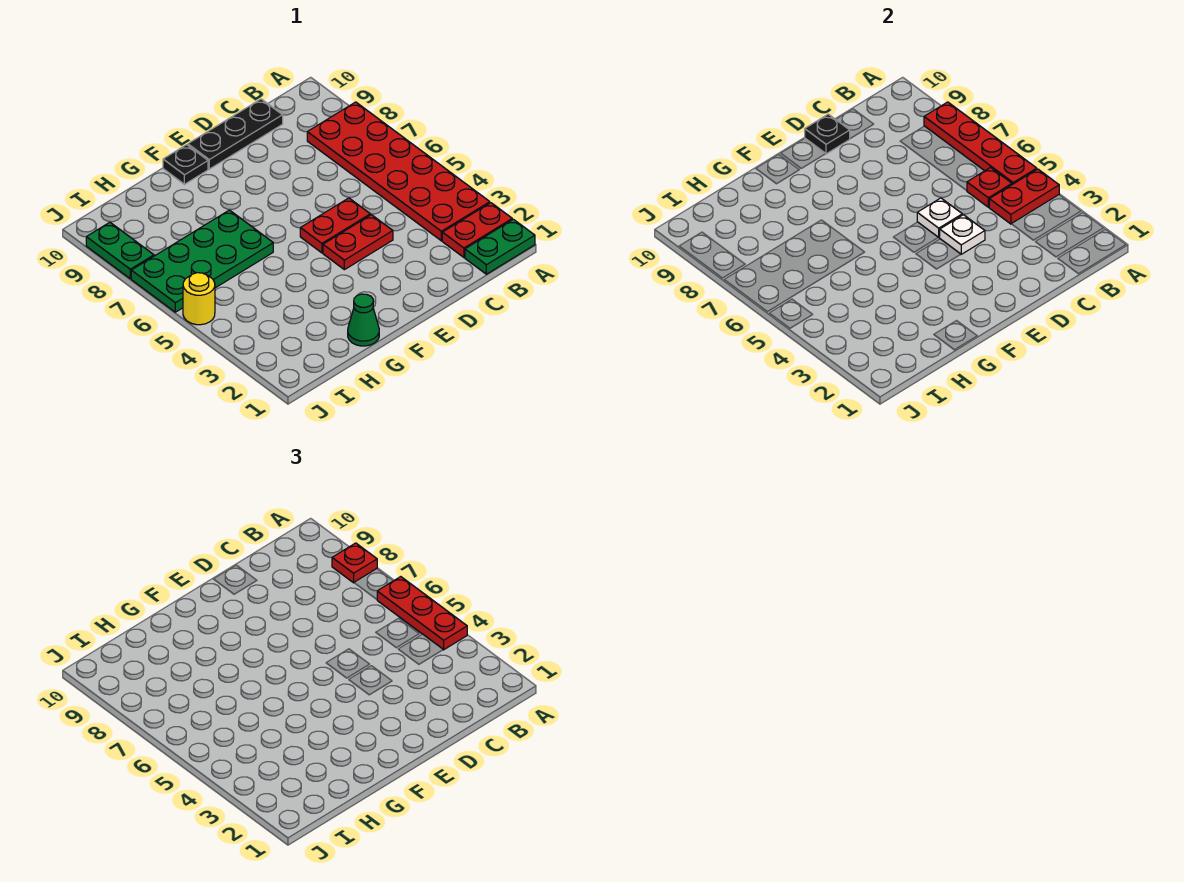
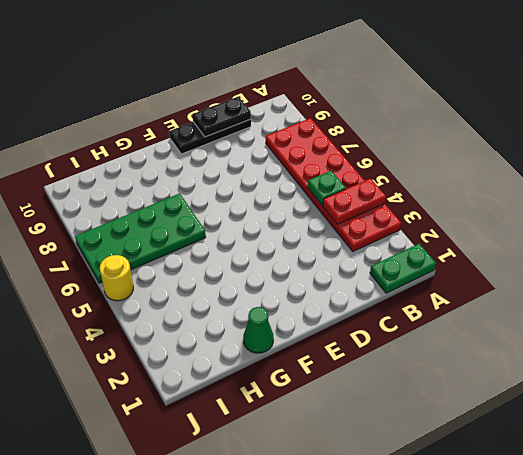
green 1x1 plate [308,171,346,205] -> red 1x1 plate [967,168,1012,207]
black 1x2 plate [193,97,251,137] -> black 1x1 plate [805,114,850,154]
none -> red 1x2 plate [442,203,512,257]
none -> red 1x2 plate [323,215,393,270]
none -> red 1x2 plate [300,198,370,253]

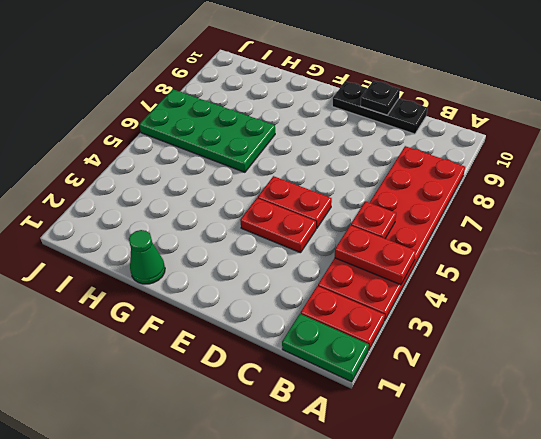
none -> black 1x1 plate [163,145,208,184]
none -> yellow 1x1 round brick [183,273,215,325]
none -> green 1x2 plate [86,222,154,279]

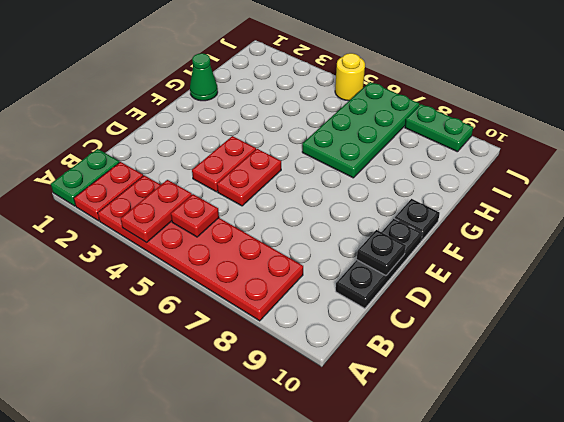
none -> red 1x4 plate [924,102,1037,185]
none -> white 1x1 plate [940,215,985,254]
none -> white 1x1 plate [917,198,962,238]

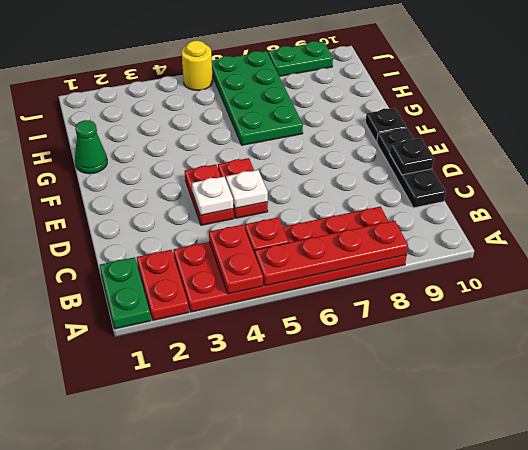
none -> red 1x3 plate [377,577,467,650]
none -> red 1x1 plate [332,543,377,583]

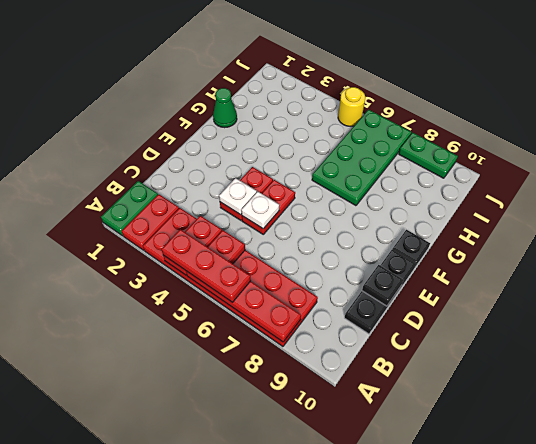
none -> red 1x1 plate [332,543,377,583]

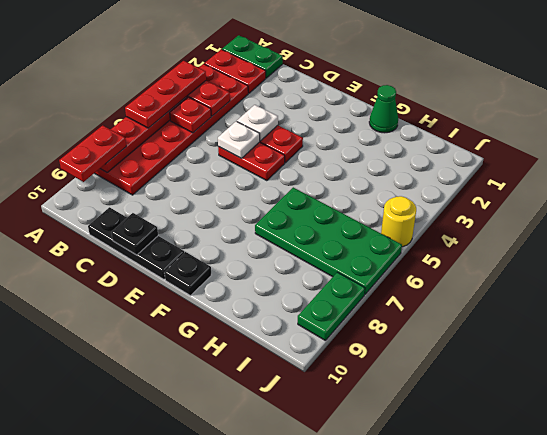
red 1x2 plate [59,125,126,182] -> red 1x1 plate [332,543,377,583]

